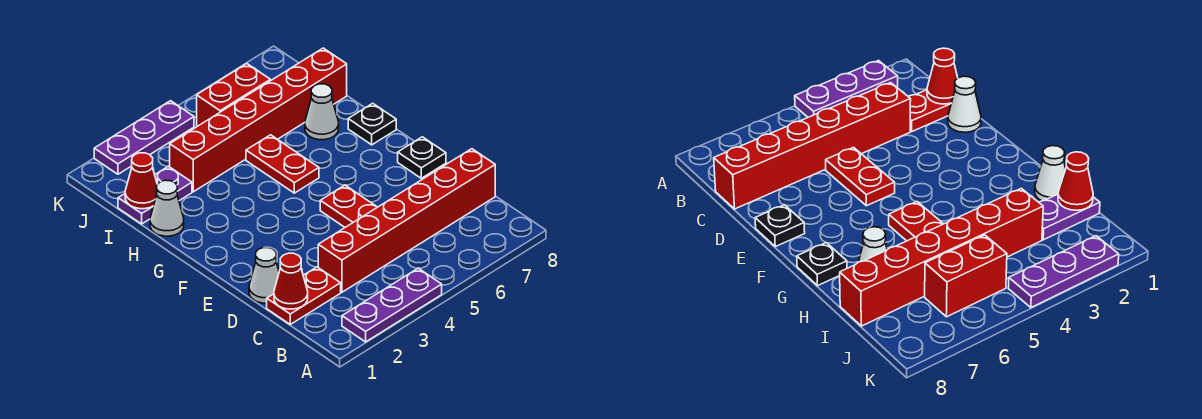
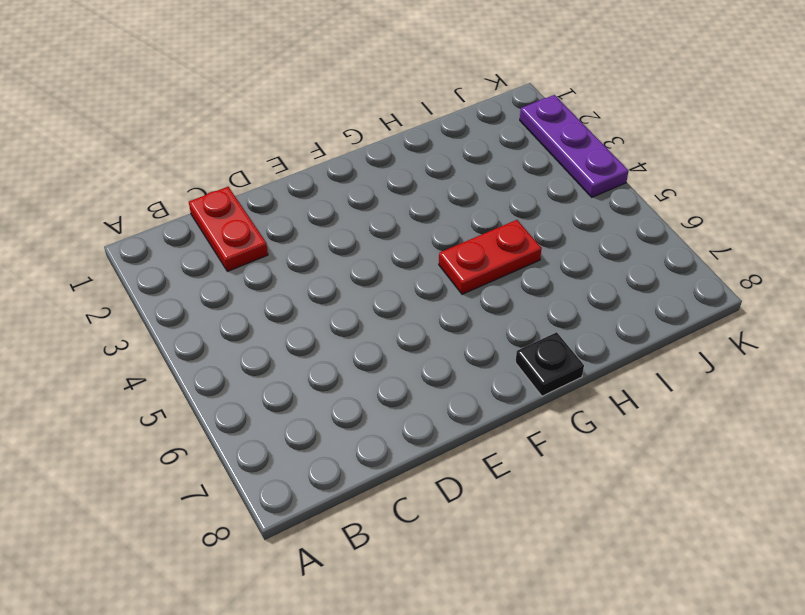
none -> purple 1x3 plate [342,268,442,342]
none -> red 1x6 brick [318,149,495,292]
none -> white 1x1 cone [249,248,279,303]

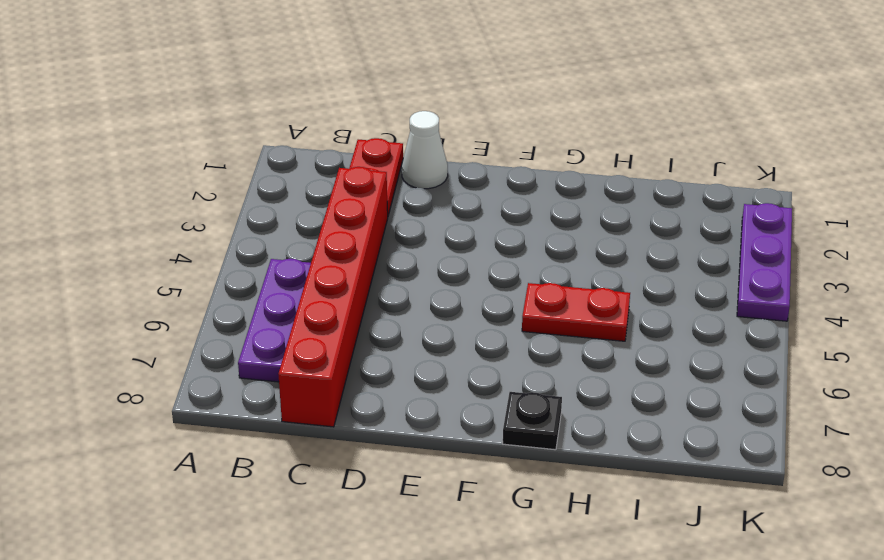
purple 1x3 plate [238,259,311,382] -> purple 1x3 plate moved to [342,268,442,342]
none -> red 1x2 plate [320,185,377,227]
none -> black 1x1 plate [398,137,446,178]
none -> white 1x1 cone [150,180,184,236]

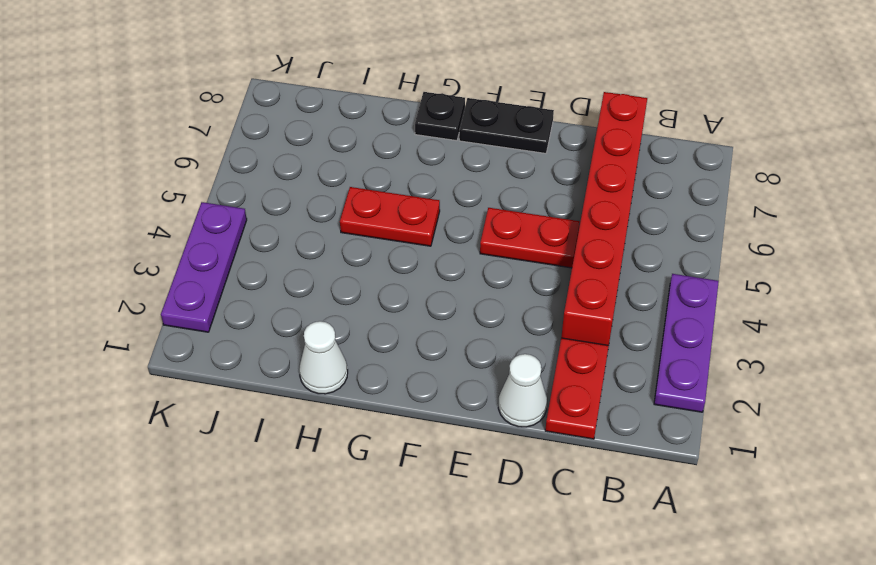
black 1x2 plate [459,98,554,153] -> black 1x1 plate [398,137,446,178]
none -> white 1x1 cone [305,84,339,140]
none -> purple 1x2 plate [118,166,192,224]
none -> red 1x6 brick [170,48,347,192]

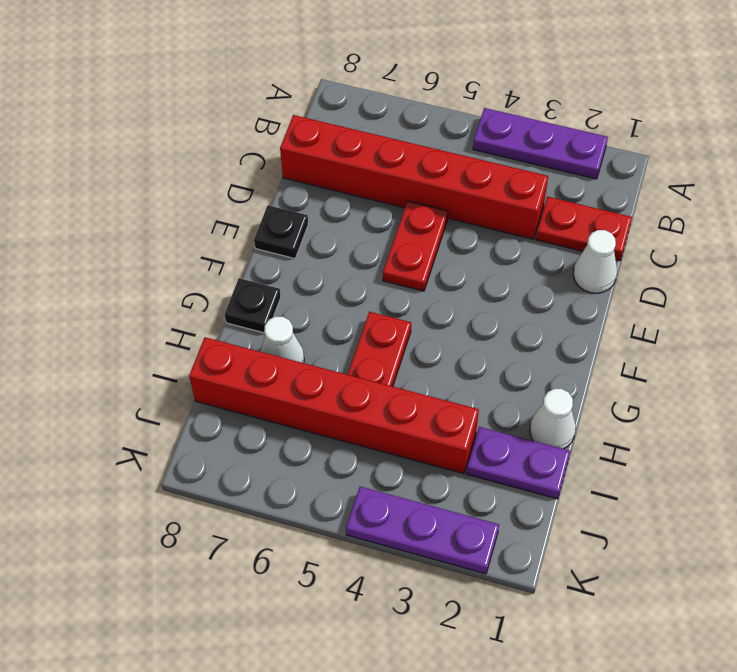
none -> red 1x2 brick [197,64,270,126]
none -> red 1x1 cone [274,253,308,309]
none -> red 1x1 cone [125,153,157,209]

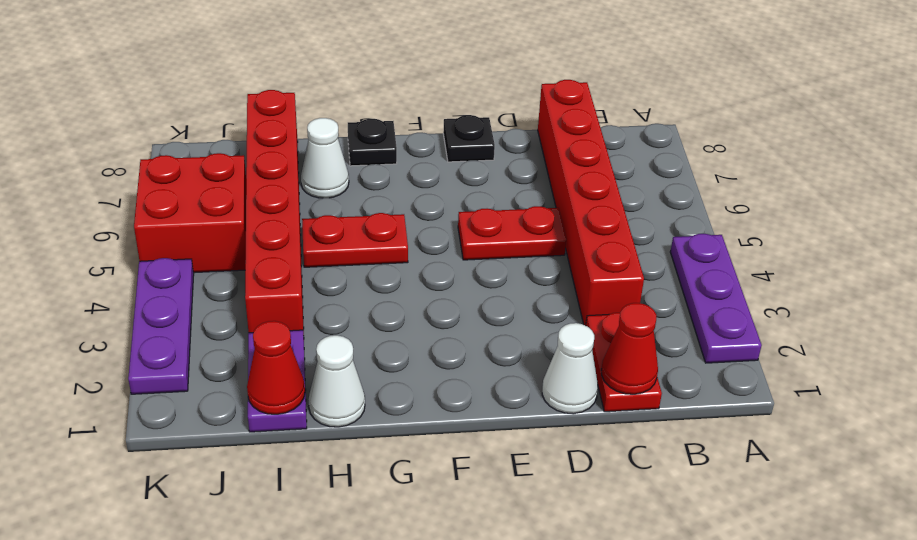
red 2x2 brick [134,153,246,273] -> red 1x2 brick [197,64,270,126]

